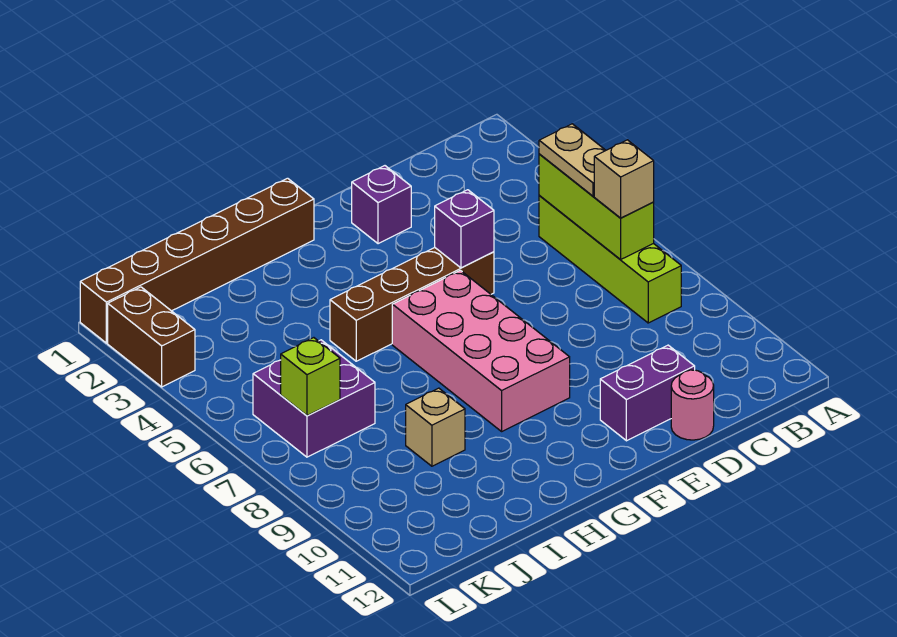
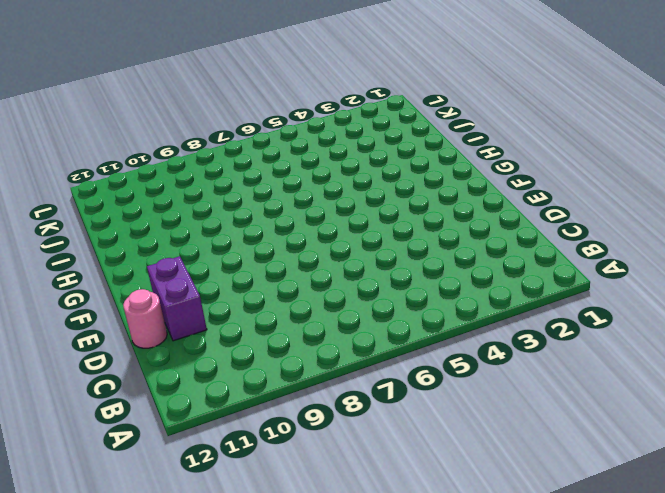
none -> lime 1x4 brick [539,195,681,323]
none -> purple 1x1 brick [352,166,411,244]
none -> brown 1x4 brick [330,248,494,361]

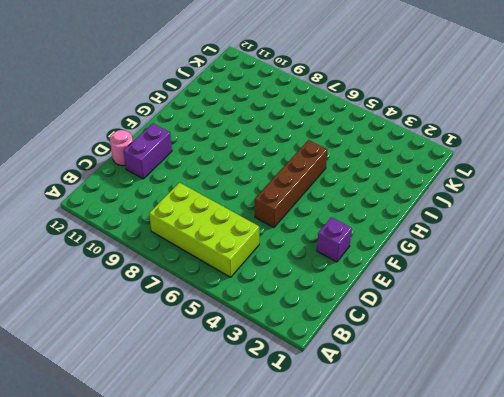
lime 2x4 brick [149,183,259,277] -> lime 1x4 brick [539,195,681,323]
none -> pink 2x4 brick [392,270,570,431]
none -> brown 1x6 brick [80,178,314,343]
none -> tan 1x1 brick [406,388,465,466]

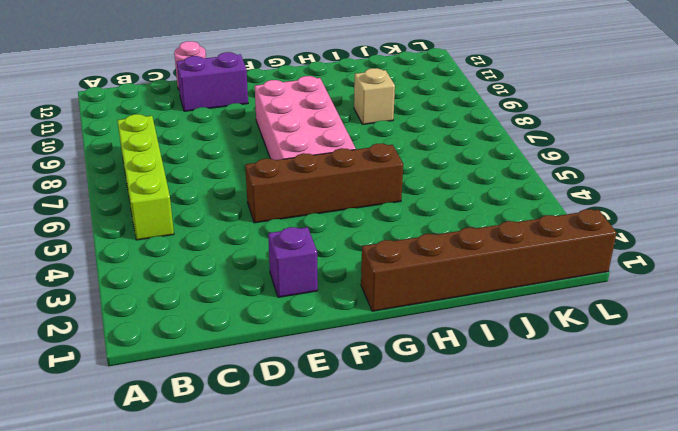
none -> purple 2x2 brick [253,340,375,457]
none -> brown 1x2 brick [108,287,195,387]
none -> lime 1x3 brick [539,154,654,260]

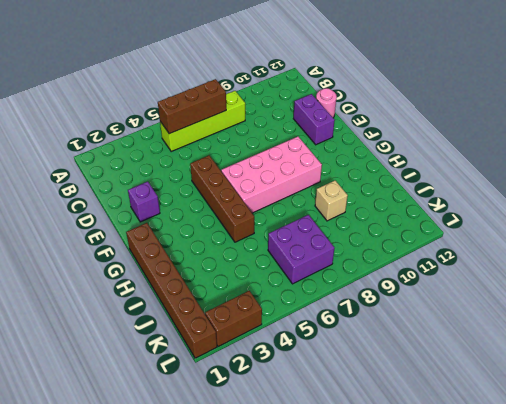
brown 1x3 brick [158,79,226,134] -> lime 1x3 brick [539,154,654,260]
none -> purple 1x1 brick [435,190,494,268]
none -> lime 1x1 brick [281,338,340,416]
none -> tan 1x2 plate [539,124,606,196]

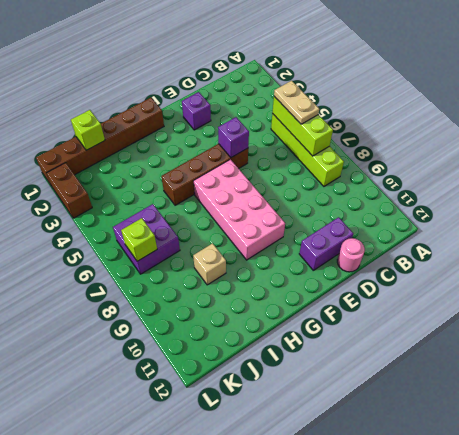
lime 1x1 brick [71,110,105,150] -> none
none -> tan 1x1 brick [594,140,654,218]

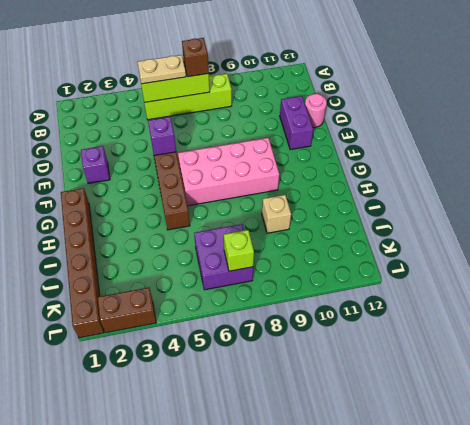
brown 1x1 brick [182,38,209,77] -> tan 1x1 brick [594,140,654,218]

